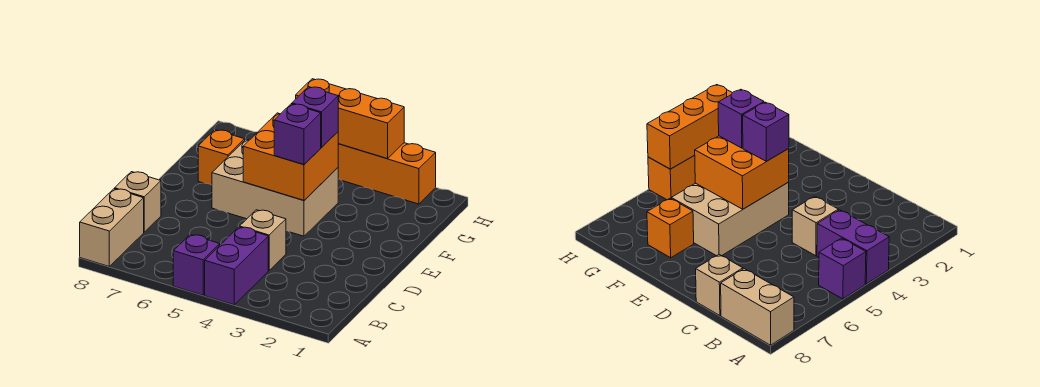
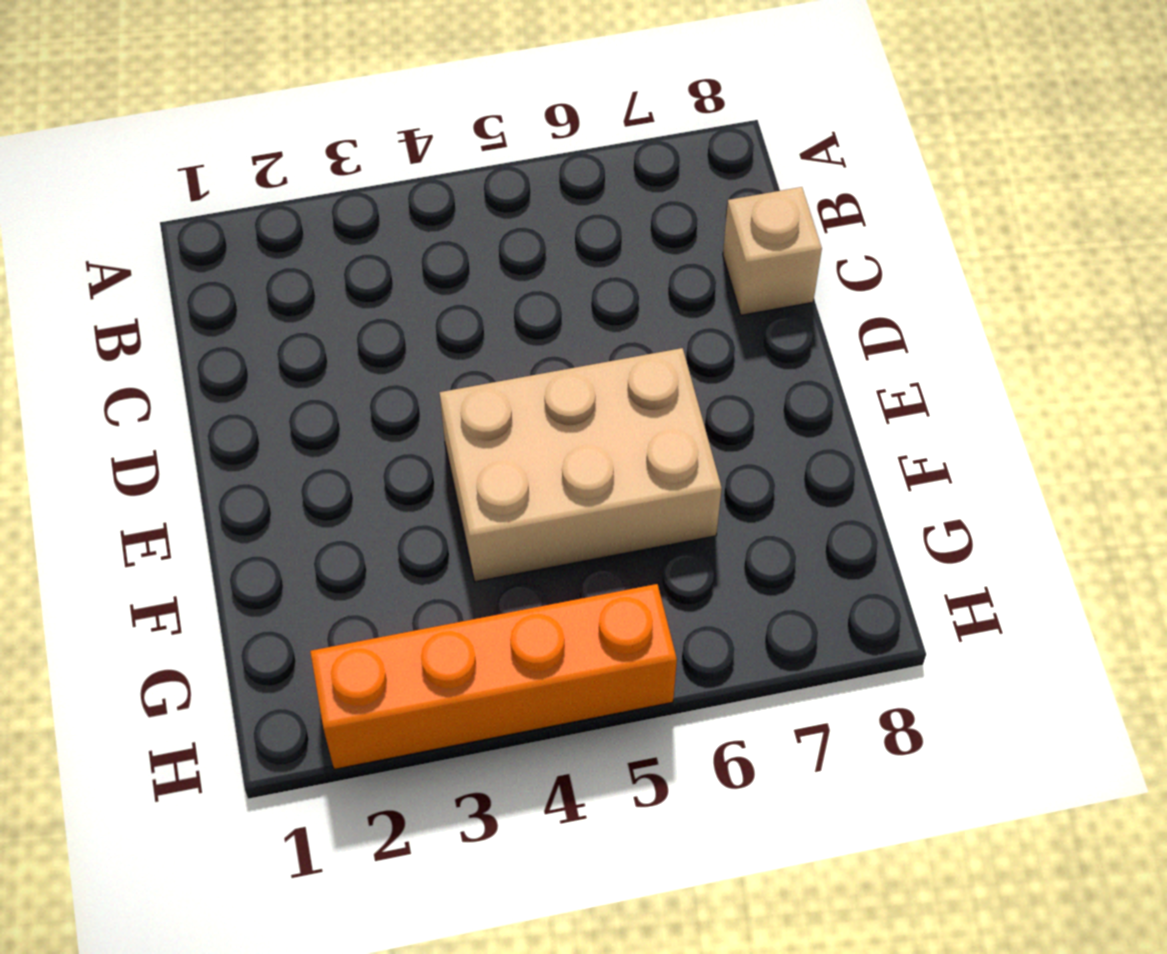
none -> purple 1x2 brick [205,227,268,305]
none -> purple 1x1 brick [173,235,220,295]
none -> tan 1x2 brick [80,189,144,266]

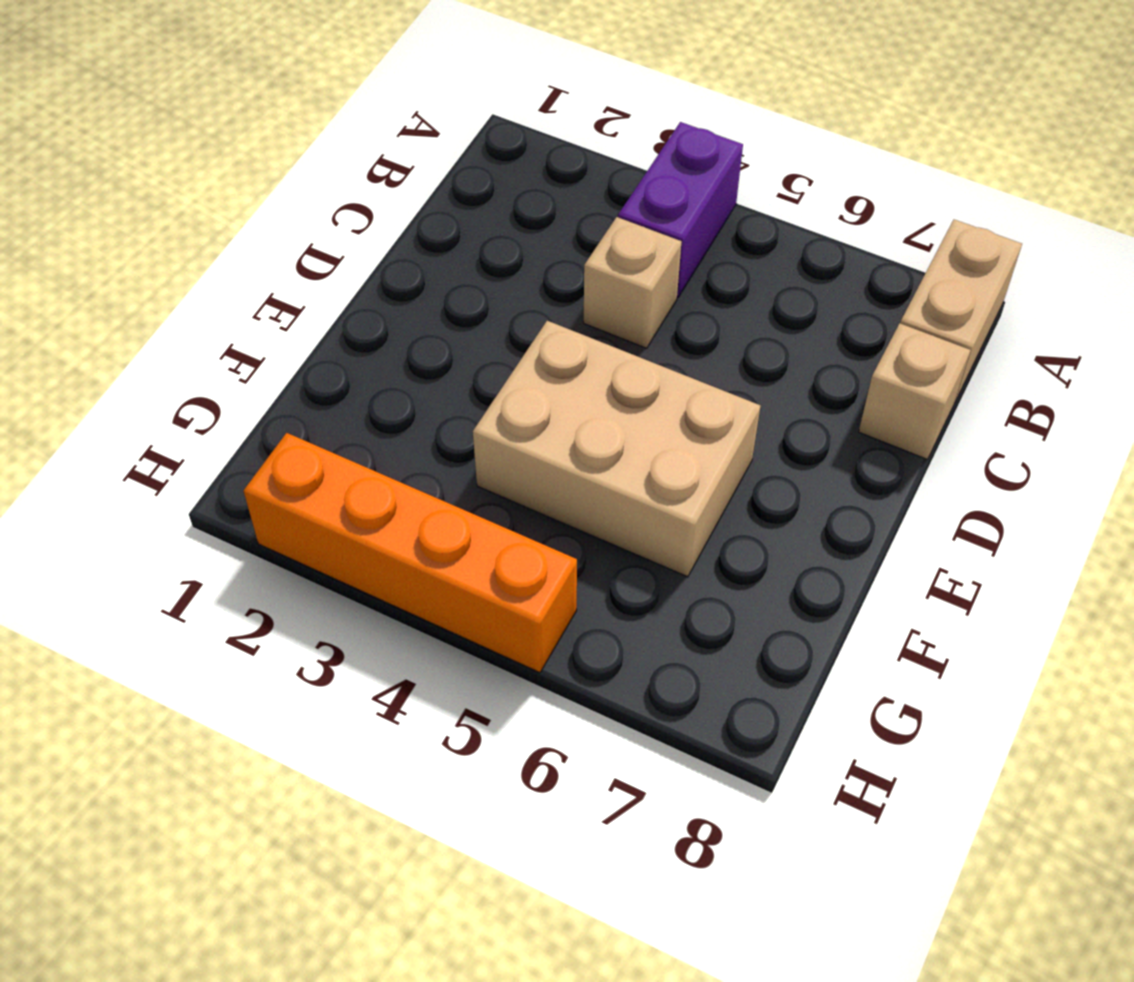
none -> purple 1x1 brick [173,235,220,295]
none -> orange 1x1 brick [198,130,245,185]
none -> orange 2x2 brick [243,113,338,200]

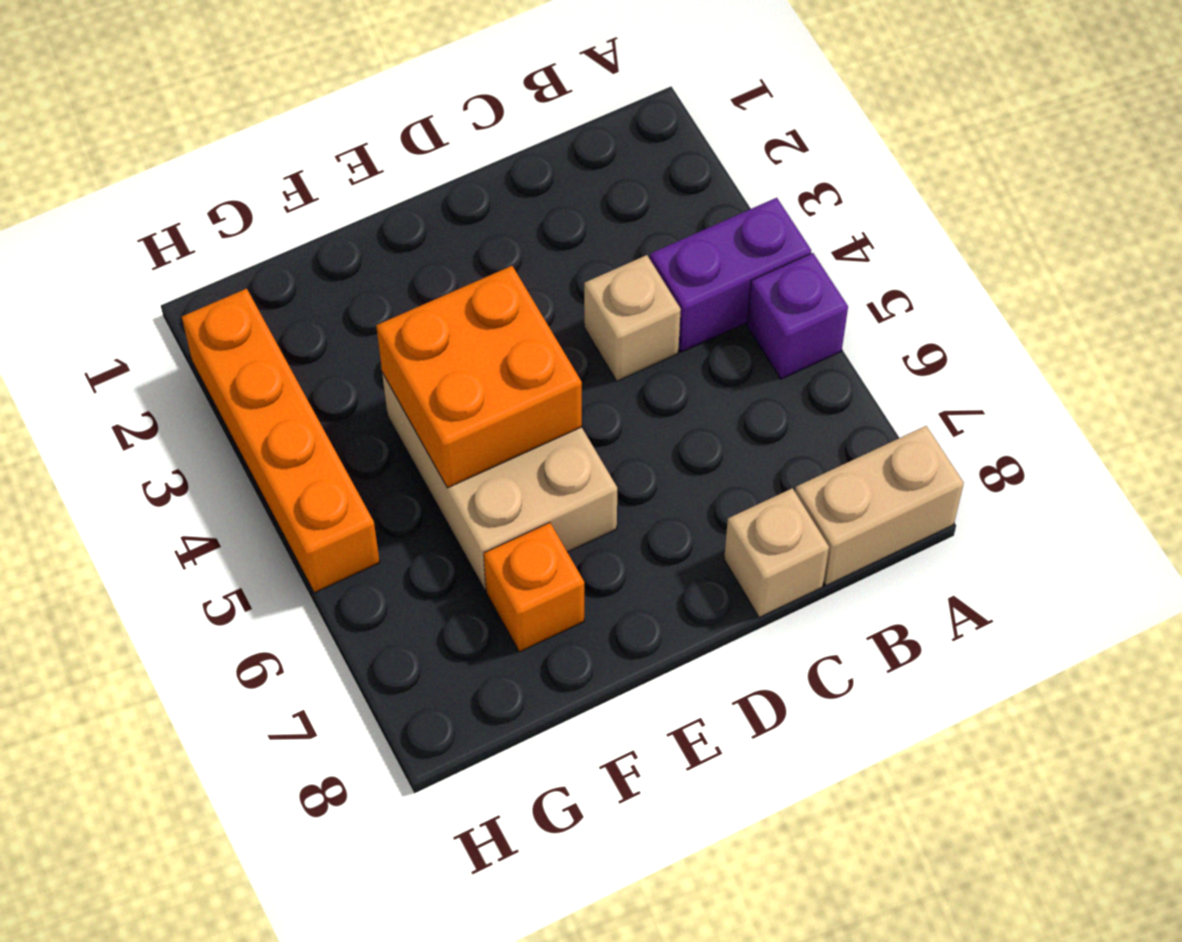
none -> orange 1x3 brick [296,79,404,159]
none -> purple 1x1 brick [274,104,321,164]
none -> purple 1x1 brick [292,87,338,147]

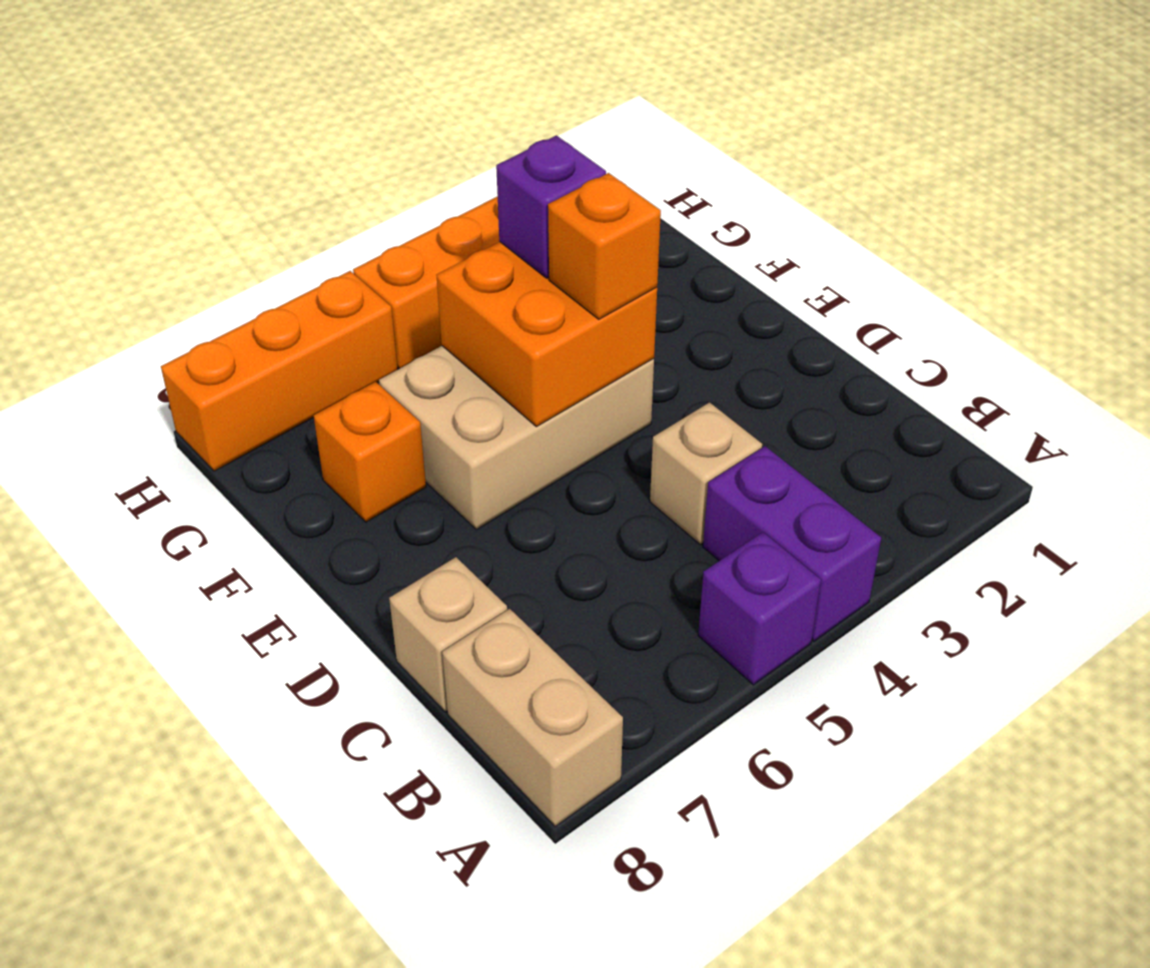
orange 1x1 brick [548,173,661,319] -> purple 1x1 brick [274,104,321,164]
orange 1x3 brick [161,271,398,471] -> orange 1x3 brick moved to [296,79,404,159]

